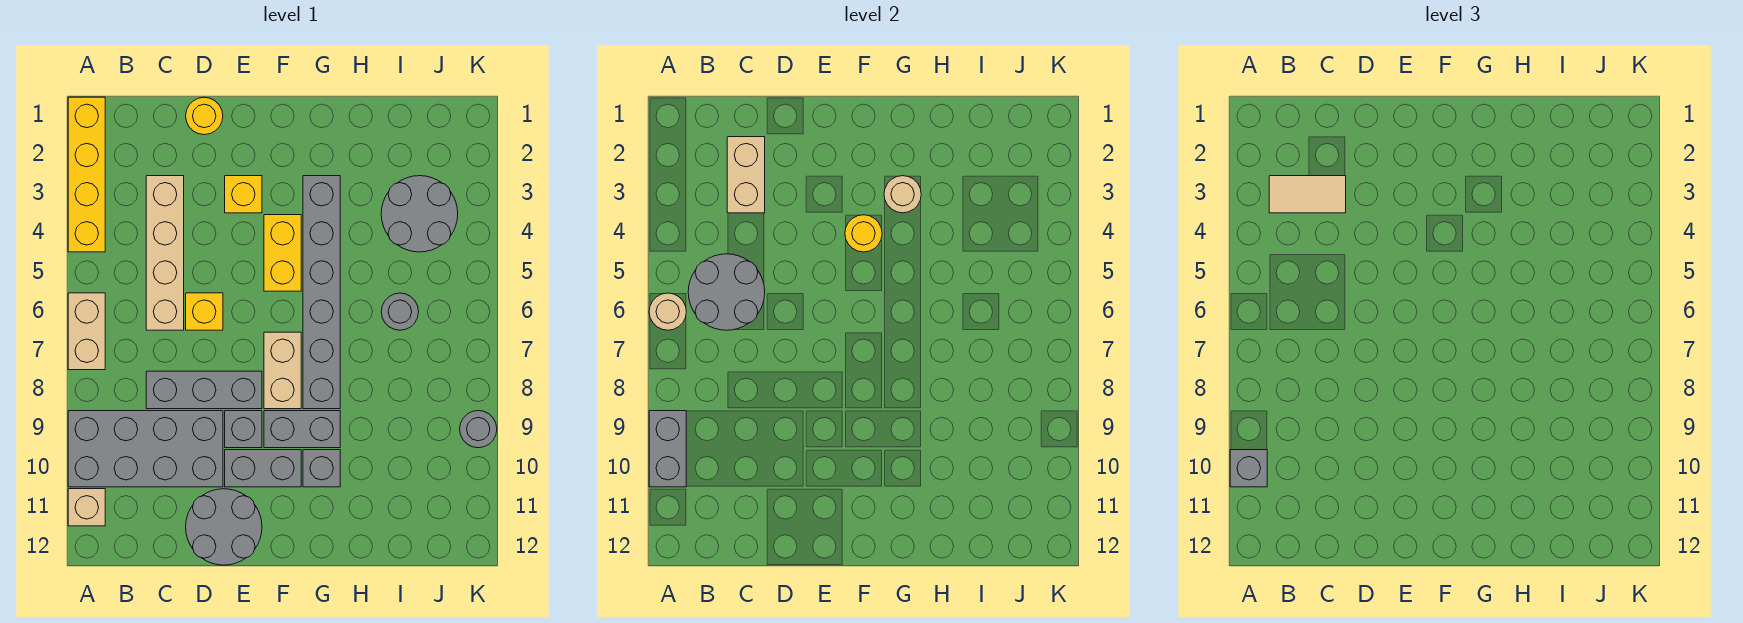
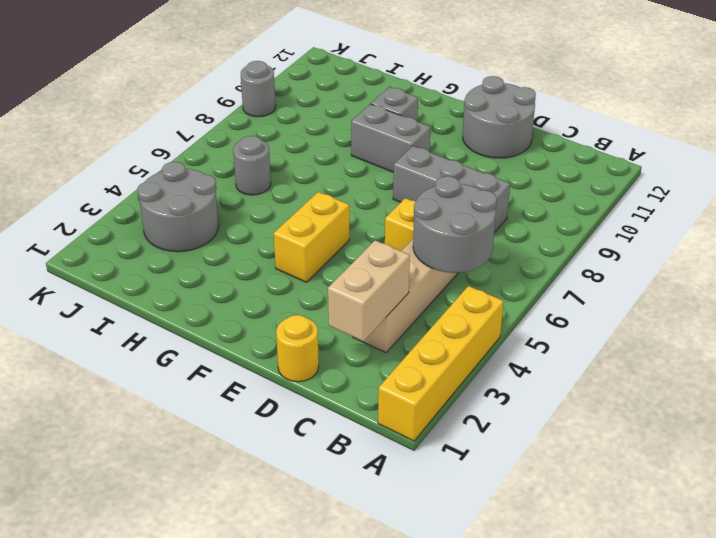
none -> tan 1x2 brick [68,293,105,370]
none -> grey 2x4 brick [68,411,223,487]
none -> tan 1x1 brick [68,489,105,526]

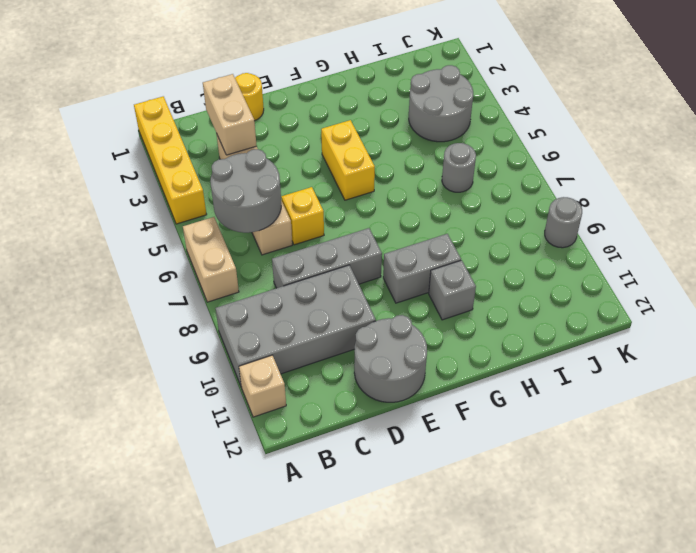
none -> yellow 1x1 brick [225,176,262,213]
none -> grey 1x1 brick [225,411,262,448]
none -> grey 1x2 brick [225,450,301,487]

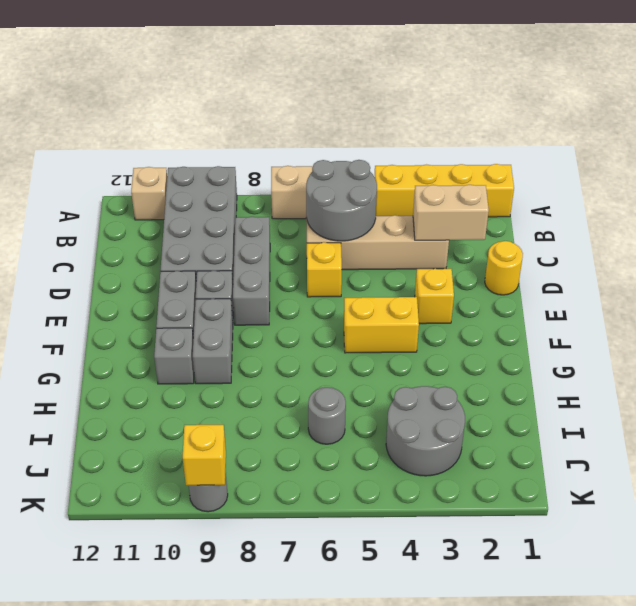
yellow 1x1 brick [183,425,226,485] -> none
none -> grey 2x2 round brick [186,489,262,565]
none -> tan 1x2 brick [264,332,301,409]
none -> grey 1x6 brick [303,176,340,409]

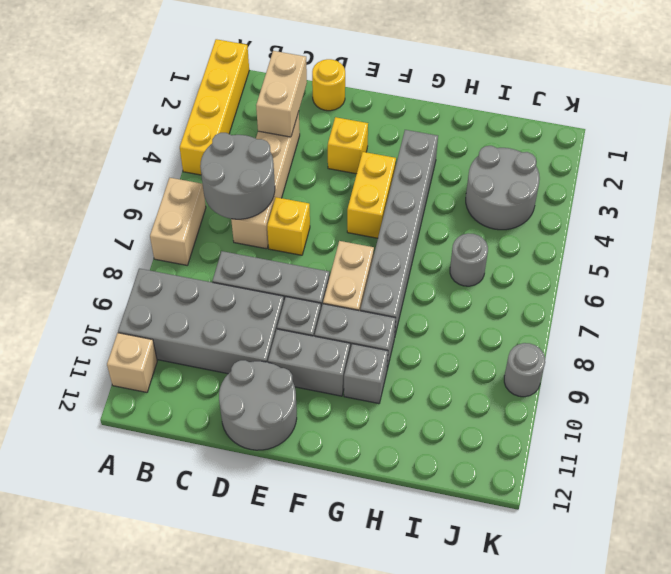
none -> tan 1x1 round brick [649,293,686,330]
none -> grey 1x2 brick [649,411,686,487]
none -> yellow 1x1 round brick [845,215,882,252]

